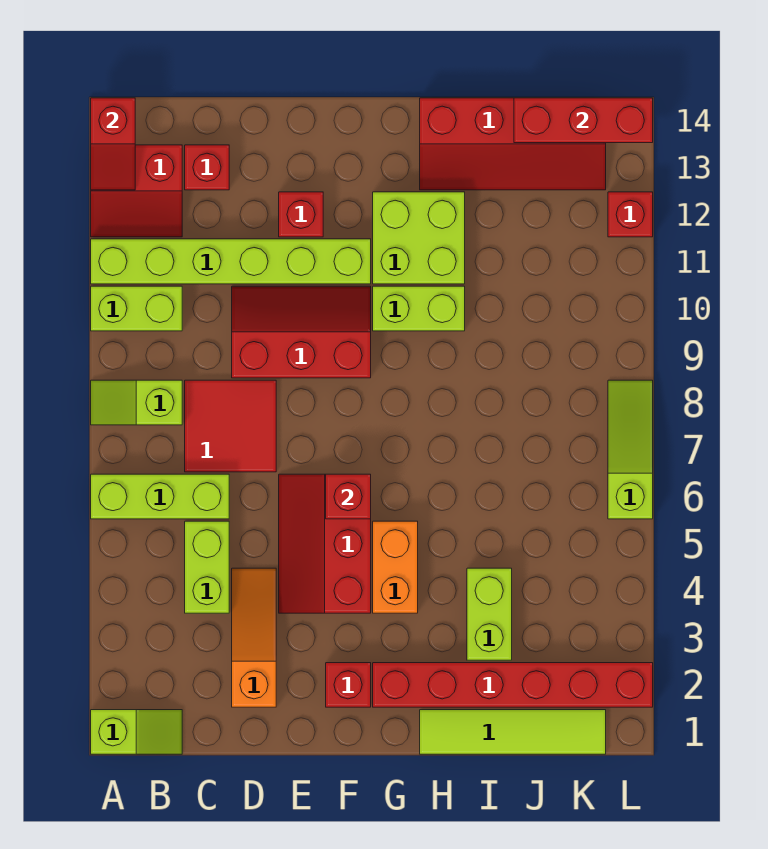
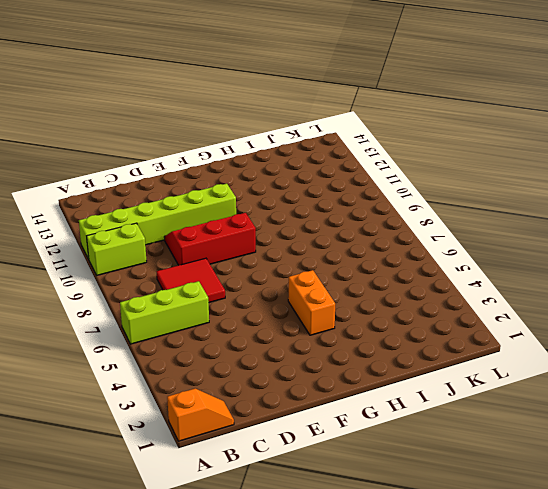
orange 1x2 slope [167,389,234,441] -> lime 1x2 slope [91,710,182,754]
none -> lime 1x2 slope [91,380,182,425]
none -> red 2x2 slope [91,145,182,237]
none -> lime 1x2 brick [185,521,229,613]

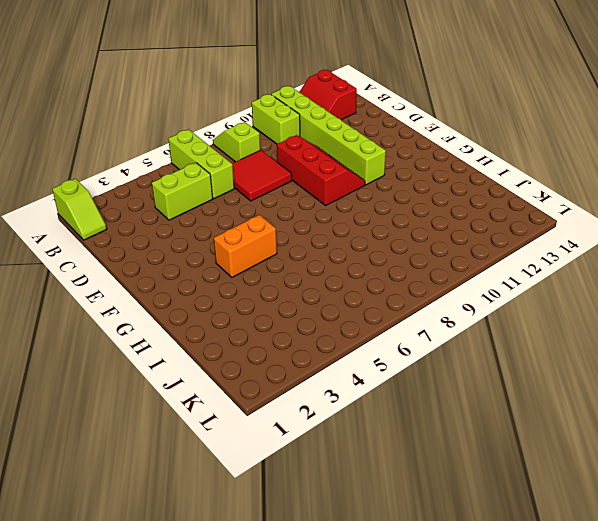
none -> red 1x1 brick [185,145,229,190]
none -> orange 1x3 slope [232,568,276,707]
none -> red 2x3 slope [279,474,371,613]

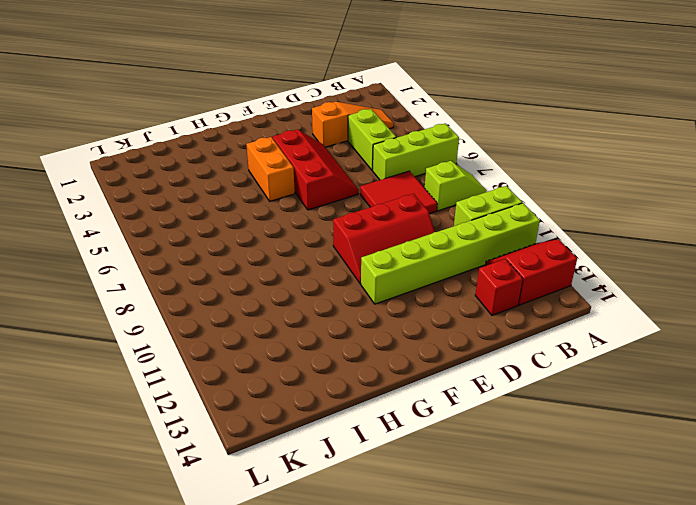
orange 1x3 slope [312,102,394,147] -> orange 1x3 slope turned to [232,568,276,707]
none -> lime 1x2 slope [91,710,182,754]
none -> red 1x1 brick [279,192,323,237]
none -> red 1x1 brick [326,663,371,707]

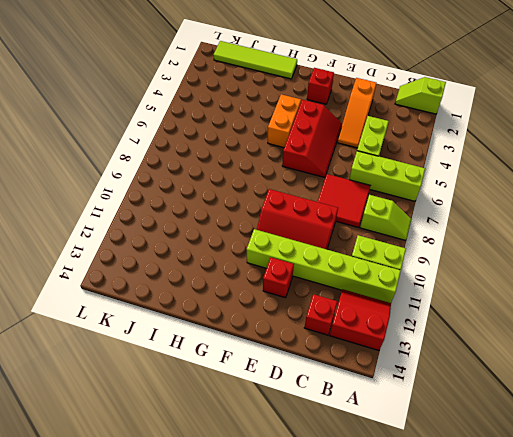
none -> red 1x6 brick [373,663,653,707]
none -> lime 1x2 brick [373,286,465,331]
none -> lime 2x2 brick [373,192,465,284]

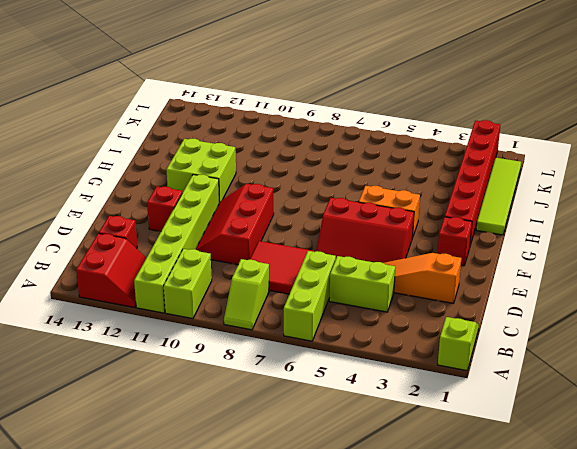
none -> lime 1x2 brick [373,286,465,331]
none -> red 2x4 slope [420,98,606,190]
none -> lime 1x2 brick [467,568,512,660]

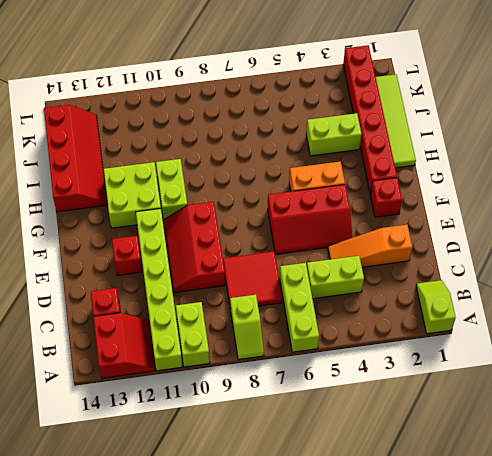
none -> lime 1x3 slope [608,380,653,519]
none -> red 1x1 brick [608,192,653,237]
none -> red 1x2 slope [91,98,135,190]

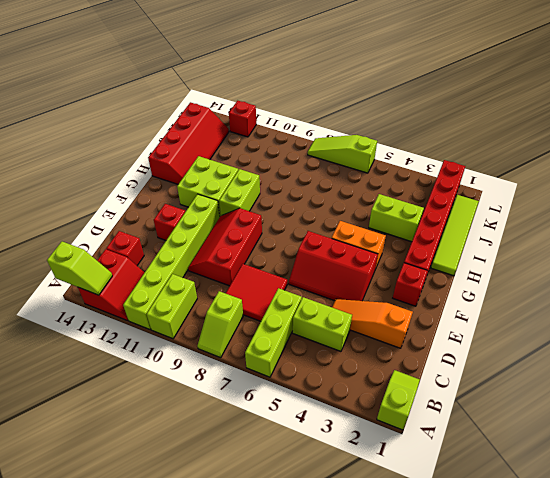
lime 1x2 slope [47,242,112,295] -> red 1x2 slope [91,98,135,190]
none -> red 1x1 brick [326,474,371,519]
none -> red 1x3 brick [514,98,653,143]

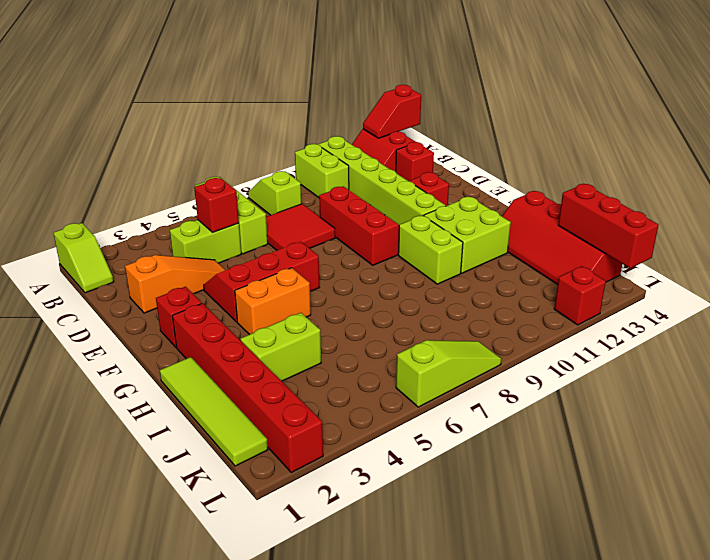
red 1x1 brick [194,178,239,232] -> red 1x1 brick moved to [326,474,371,519]

